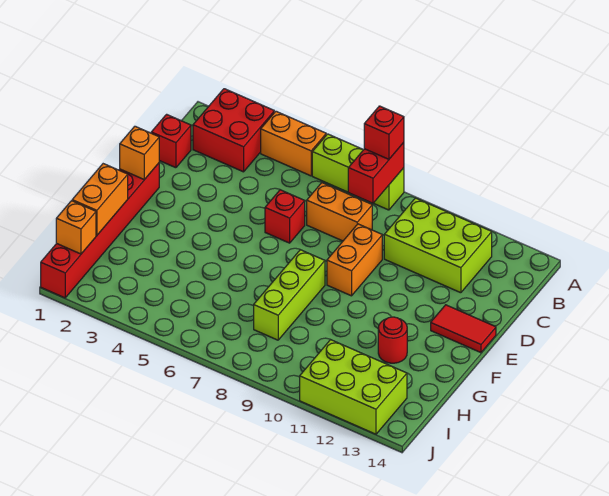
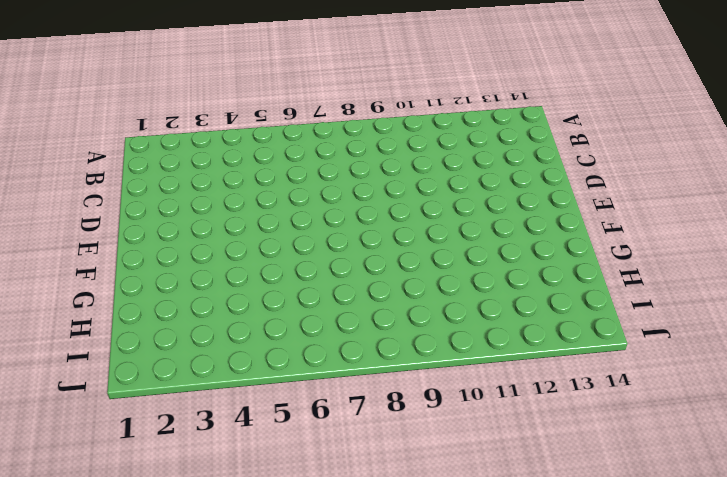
none -> red 2x2 brick [193,89,274,172]
none -> orange 1x2 brick [261,111,326,176]
none -> lime 1x3 brick [312,134,404,210]

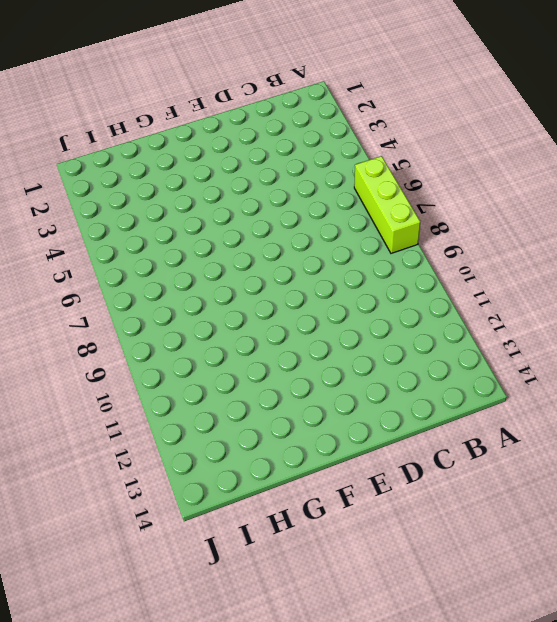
none -> red 2x2 brick [193,89,274,172]
none -> orange 1x2 brick [261,111,326,176]
none -> lime 2x3 brick [384,198,492,293]

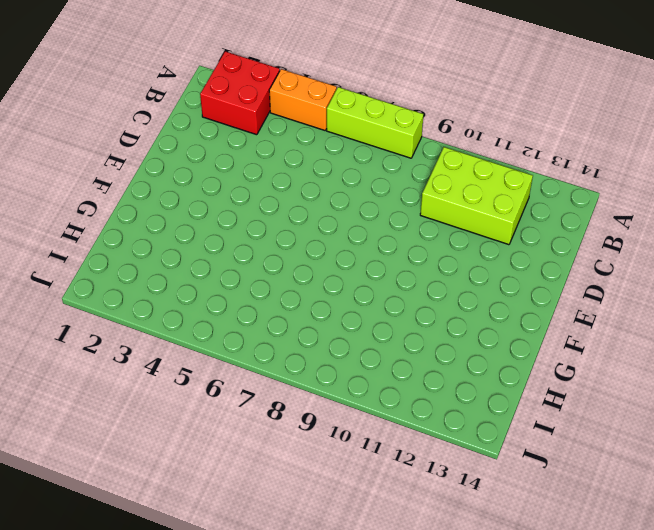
none -> red 1x1 brick [151,114,191,168]
none -> orange 1x2 brick [307,183,372,241]
none -> red 1x1 brick [265,190,305,243]

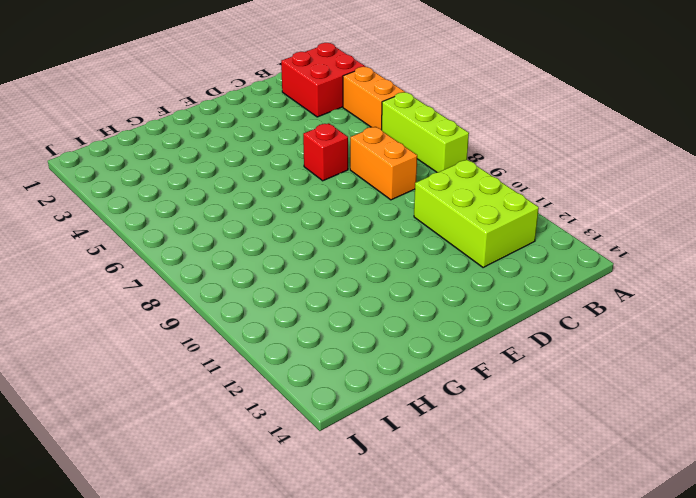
none -> red 1x1 brick [151,114,191,168]
none -> orange 1x2 brick [327,224,382,296]
none -> red 1x6 brick [41,163,159,298]

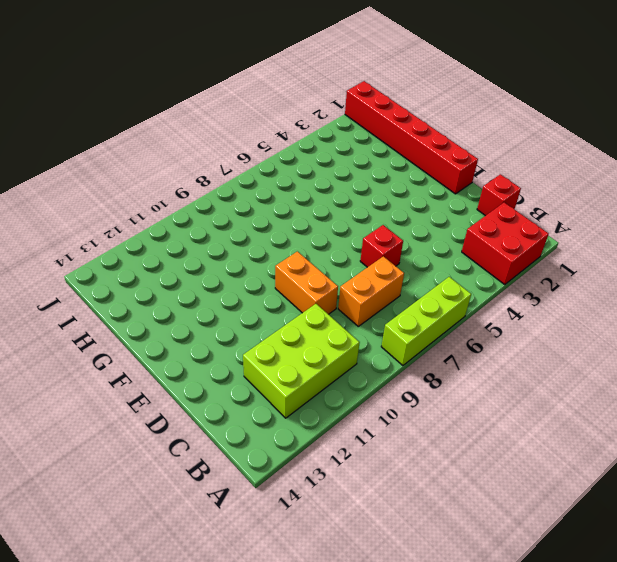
none -> orange 1x2 brick [261,111,326,176]
none -> red 1x2 tile [431,305,496,353]
none -> lime 1x3 brick [254,250,325,340]

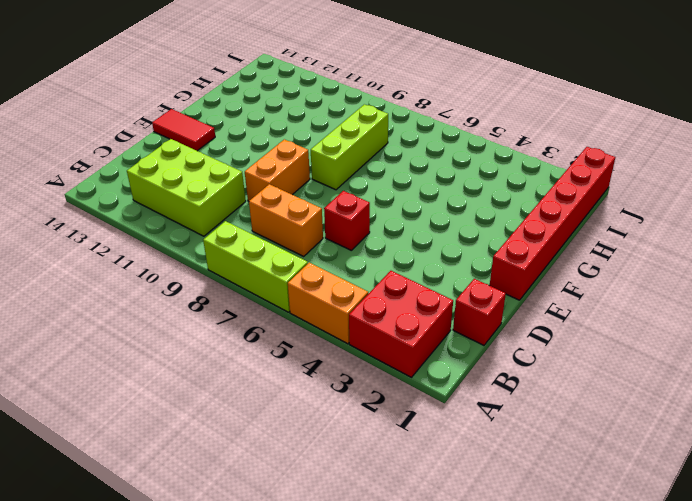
none -> red 1x1 round brick [378,317,407,363]
none -> lime 2x3 brick [300,340,407,434]
none -> red 1x2 brick [348,142,404,203]

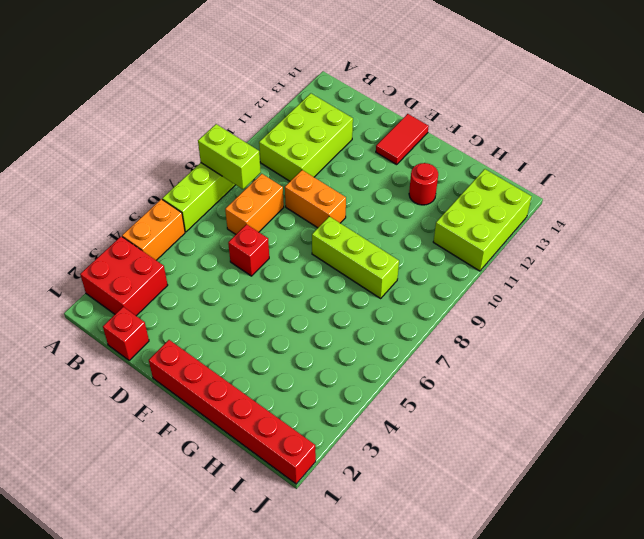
lime 1x2 brick [198,124,261,189] -> red 1x2 brick [348,142,404,203]
none -> orange 1x1 brick [120,126,159,180]
none -> orange 1x2 brick [72,164,128,235]
none -> orange 1x1 brick [56,201,96,254]

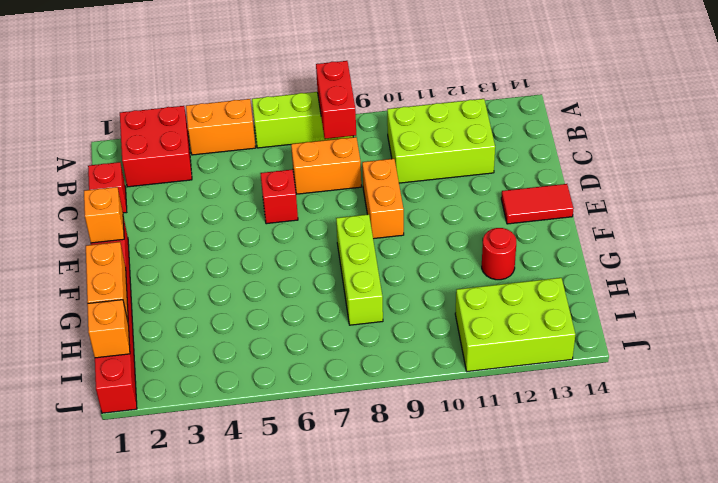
none -> red 1x1 brick [364,106,404,159]

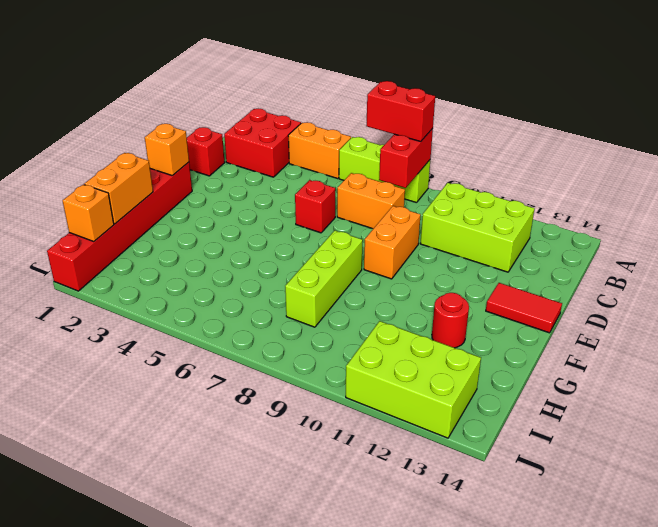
red 1x2 brick [366,81,435,142] -> red 1x1 brick [364,106,404,159]

